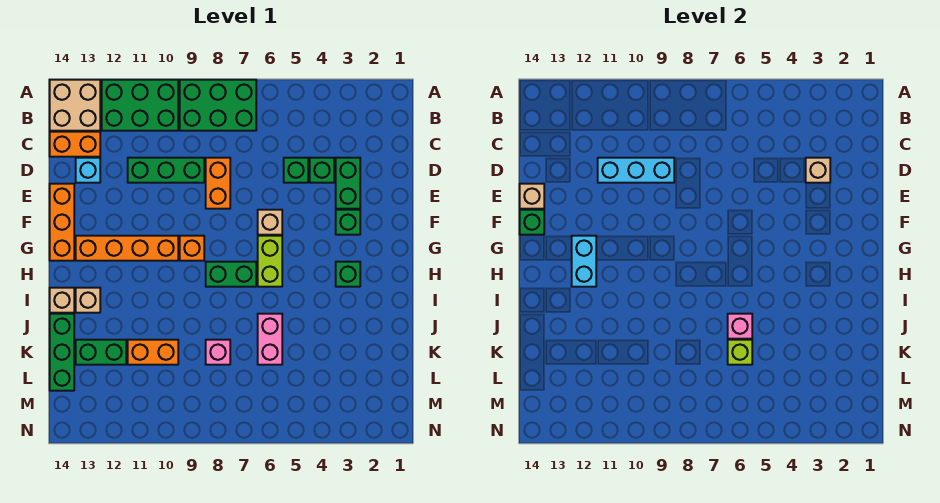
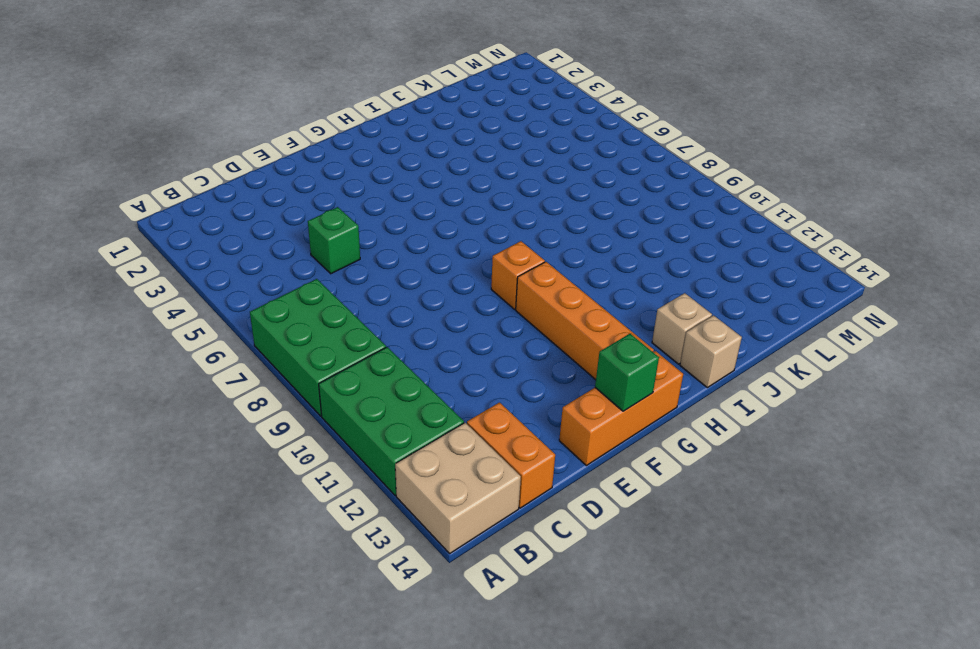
none -> green 1x2 brick [336,158,360,209]
none -> green 1x1 brick [310,158,334,183]
none -> orange 1x2 brick [206,158,230,209]
none -> green 1x3 brick [128,158,204,183]

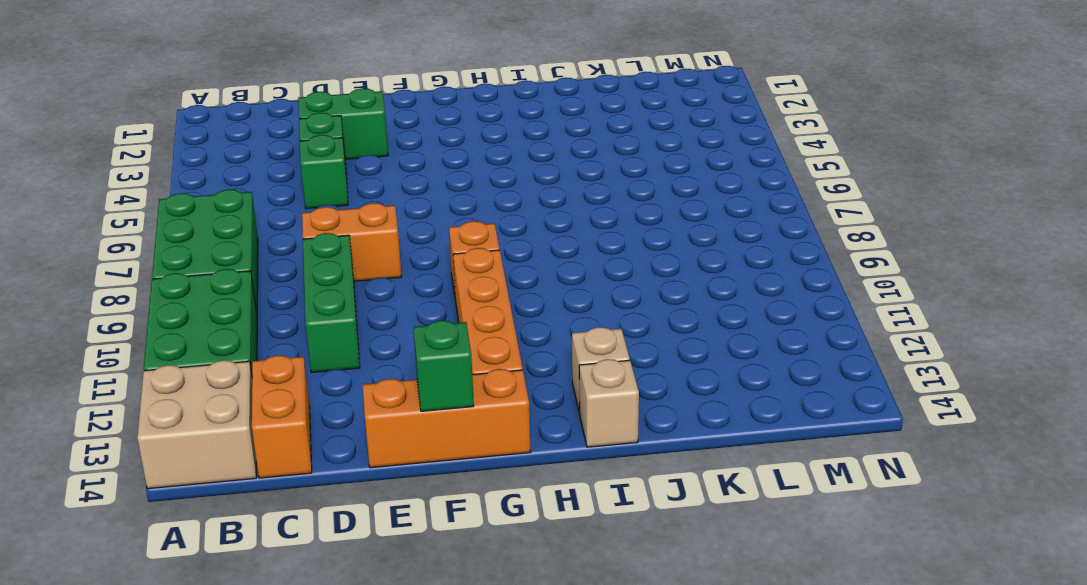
none -> cyan 1x1 brick [76,158,100,183]
none -> green 1x1 brick [336,210,360,235]
none -> tan 1x1 brick [258,210,282,235]
none -> lime 1x2 brick [258,236,282,287]

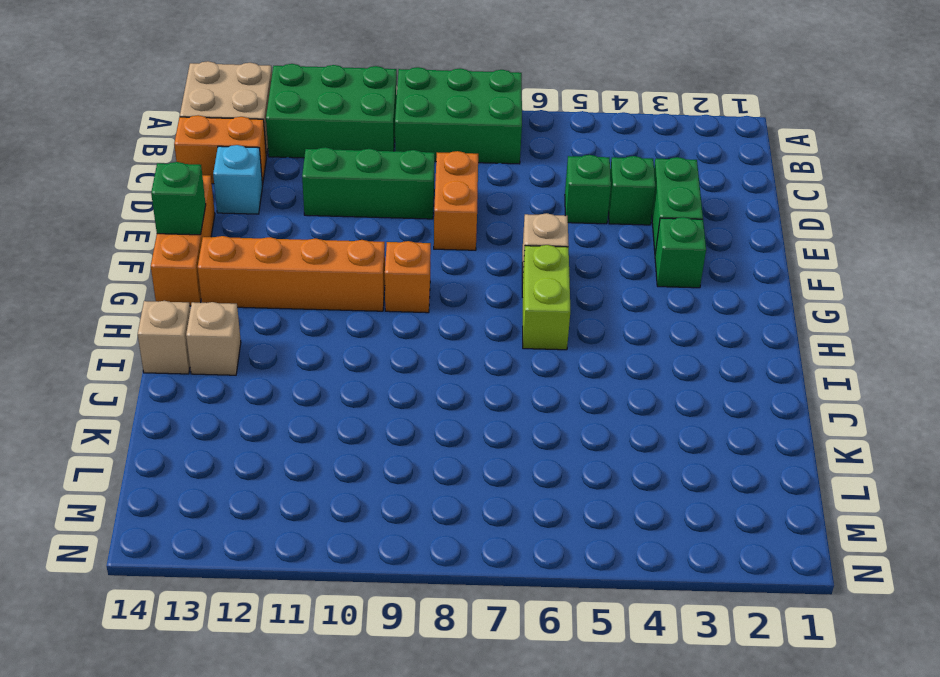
none -> green 1x1 brick [336,262,360,287]
none -> green 1x2 brick [206,262,256,287]
none -> pink 1x2 brick [258,314,282,365]
none -> green 1x3 brick [50,314,74,391]

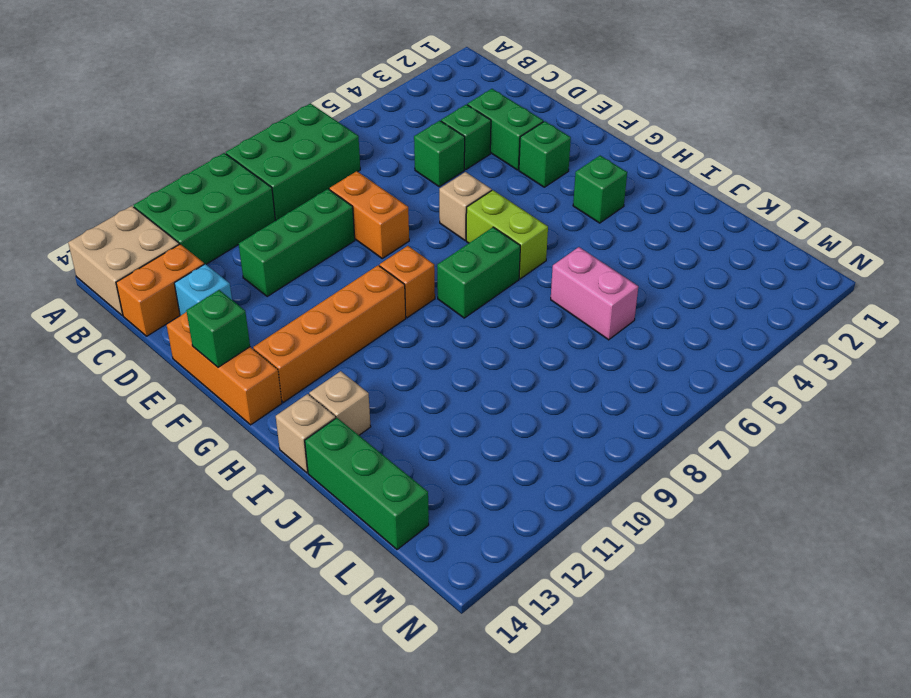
none -> pink 1x1 brick [206,340,230,365]
none -> orange 1x2 brick [128,340,178,365]
none -> green 1x2 brick [76,340,126,365]
none -> tan 1x1 brick [806,158,830,183]

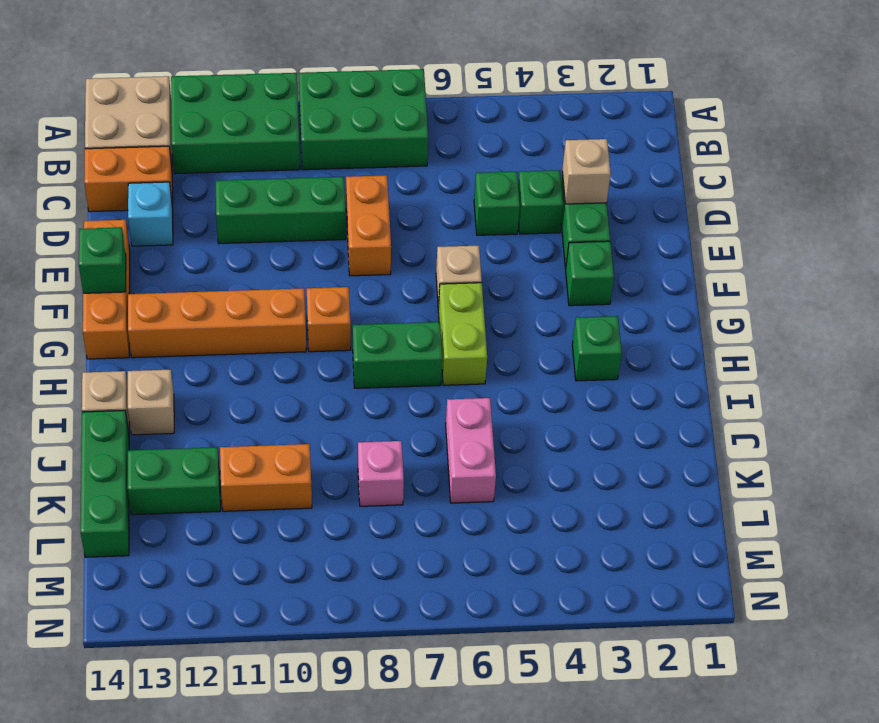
none -> cyan 1x3 brick [598,158,674,183]
none -> tan 1x1 brick [520,184,544,209]
none -> cyan 1x2 brick [572,236,596,287]
none -> pink 1x1 brick [728,314,752,339]

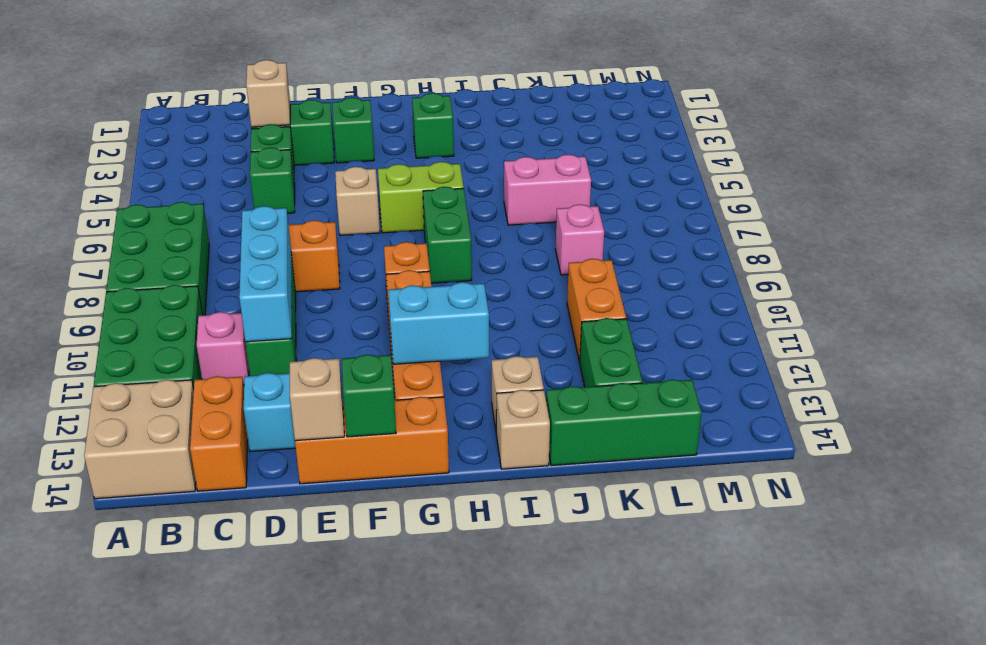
pink 1x1 brick [197,312,249,385] -> pink 1x1 brick moved to [728,314,752,339]
none -> lime 1x1 brick [728,340,752,365]

